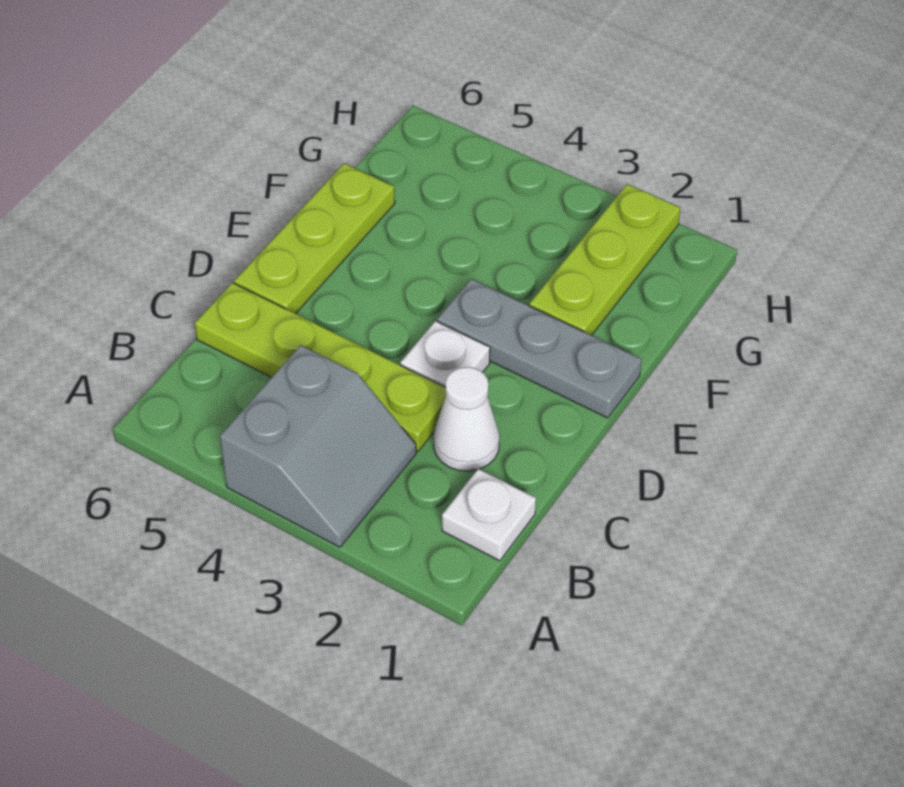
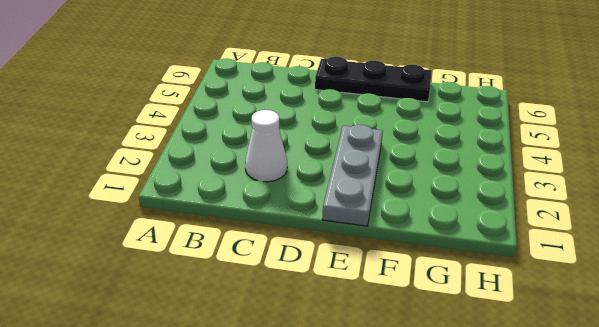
black 1x3 plate [315,57,432,102] -> lime 1x3 plate [234,163,395,314]
none -> grey 2x2 slope [220,345,416,547]
none -> white 1x1 plate [442,469,536,561]

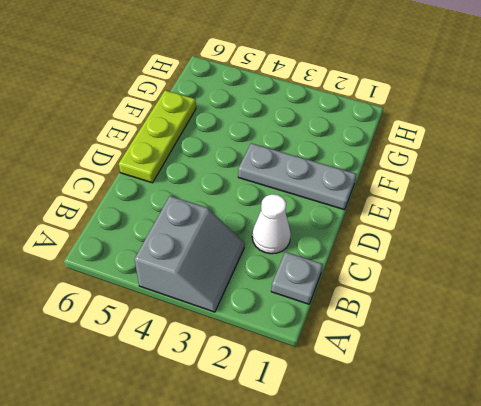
grey 1x1 plate [271,252,323,304] -> white 1x1 plate [442,469,536,561]
none -> lime 1x4 plate [195,283,446,451]
none -> white 1x1 plate [400,321,490,387]

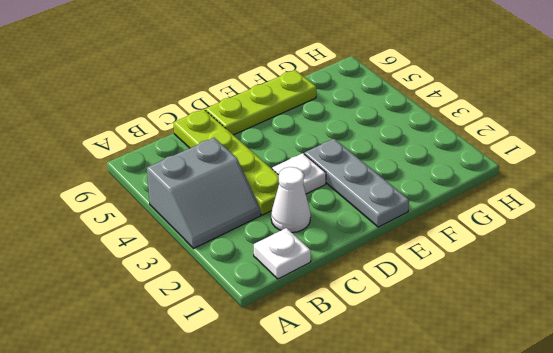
none -> lime 1x3 plate [529,184,680,335]

